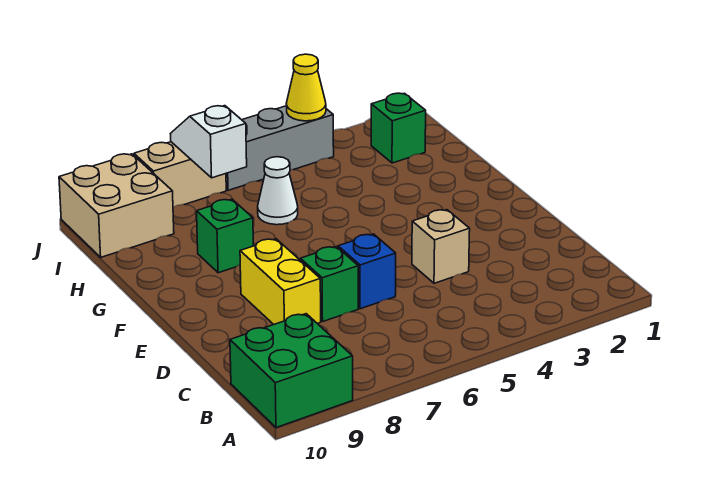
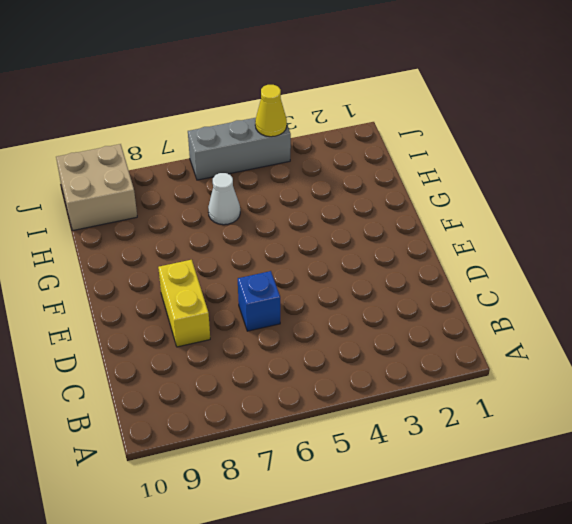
none -> green 2x2 brick [230,314,353,428]
none -> tan 1x1 brick [412,210,470,283]
none -> green 1x1 brick [300,247,358,321]

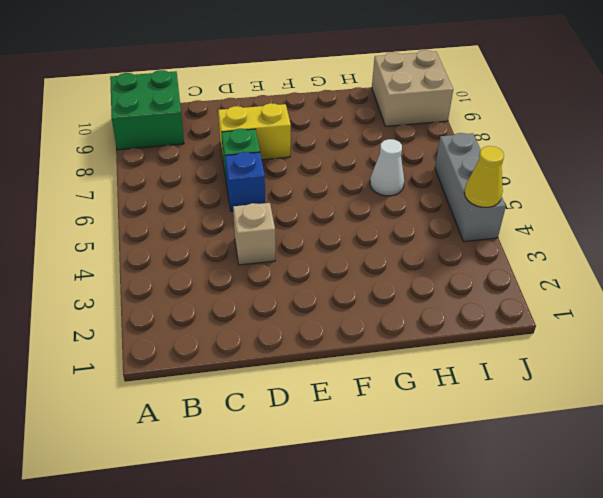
none -> green 1x1 brick [197,199,253,273]
none -> green 1x1 brick [371,93,426,163]
none -> tan 1x2 brick [134,142,226,207]

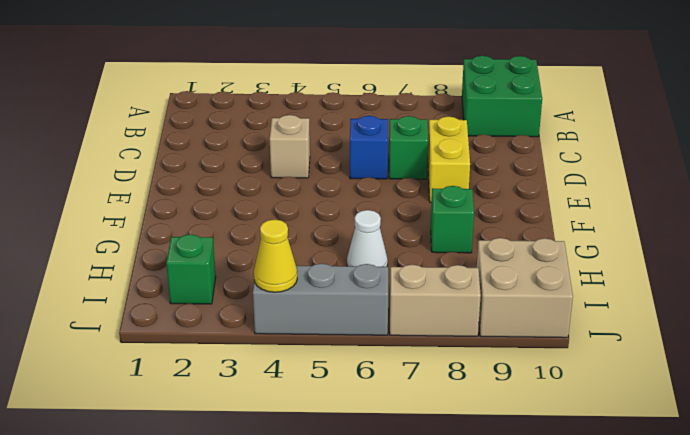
none -> white 1x2 slope [170,106,247,178]

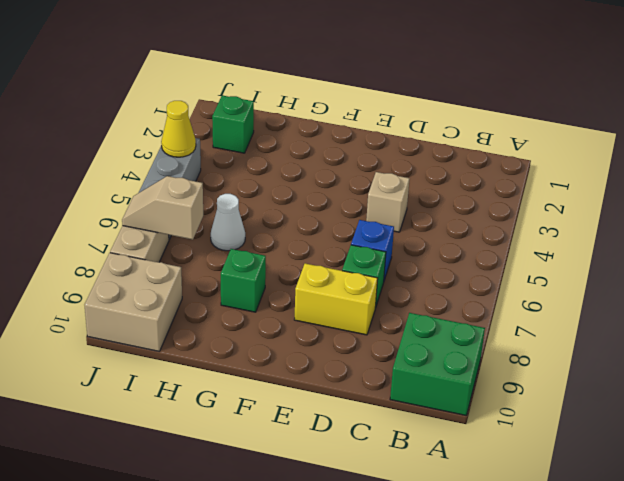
tan 1x2 slope [122,176,203,240] -> white 1x2 slope [170,106,247,178]

